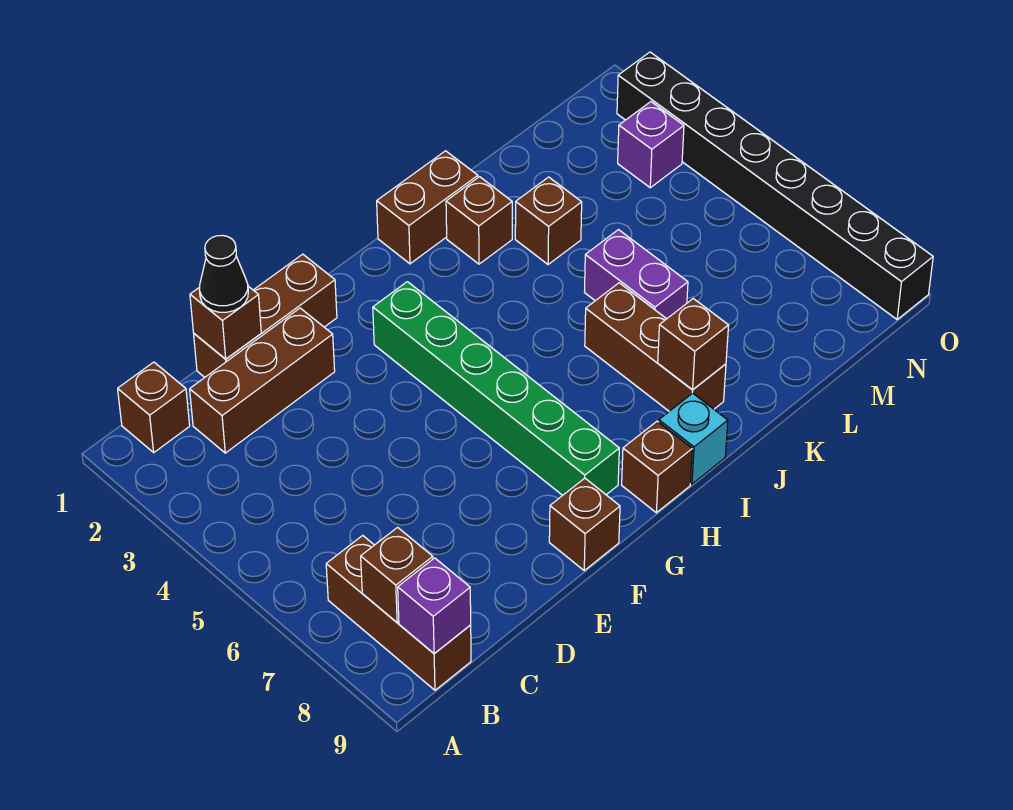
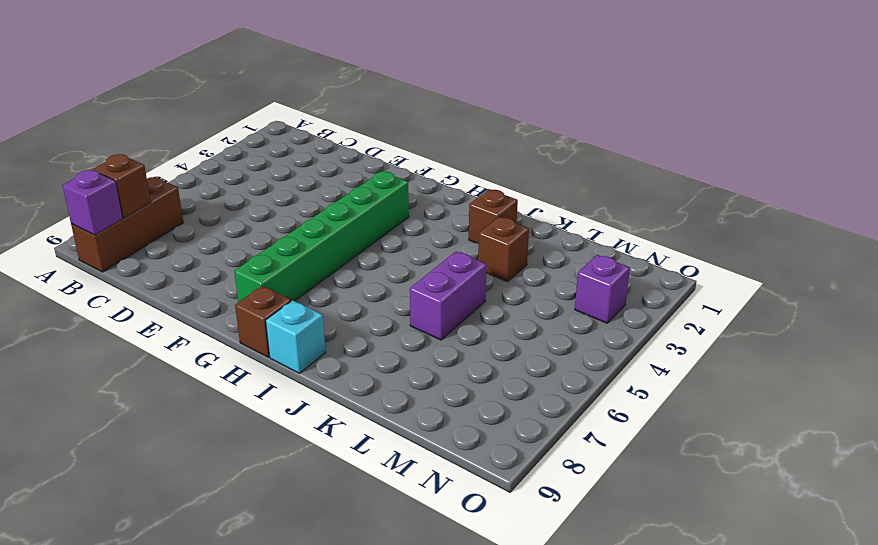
none -> brown 1x1 brick [118,362,190,452]
none -> brown 1x3 brick [190,308,335,453]
none -> brown 1x3 brick [194,254,337,377]

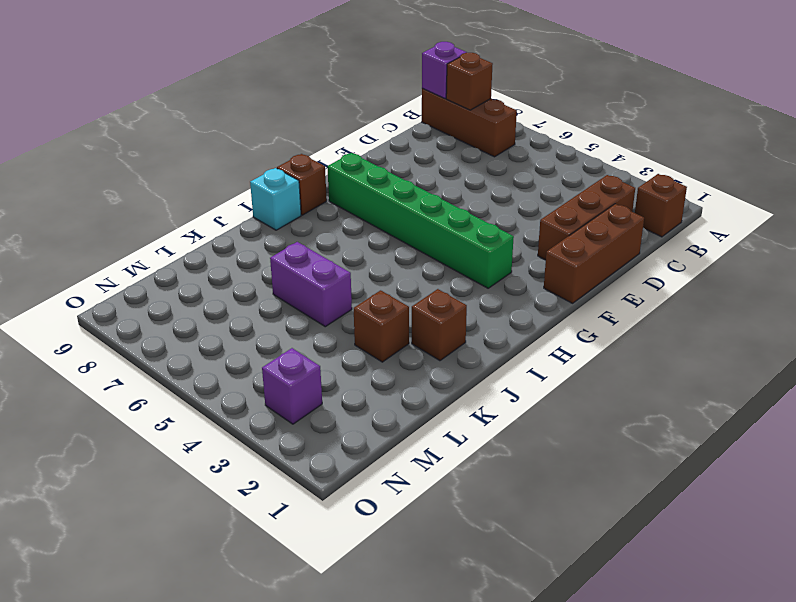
none -> brown 1x1 brick [549,478,620,570]
none -> brown 1x2 brick [377,151,478,264]
none -> brown 1x3 brick [585,283,726,411]

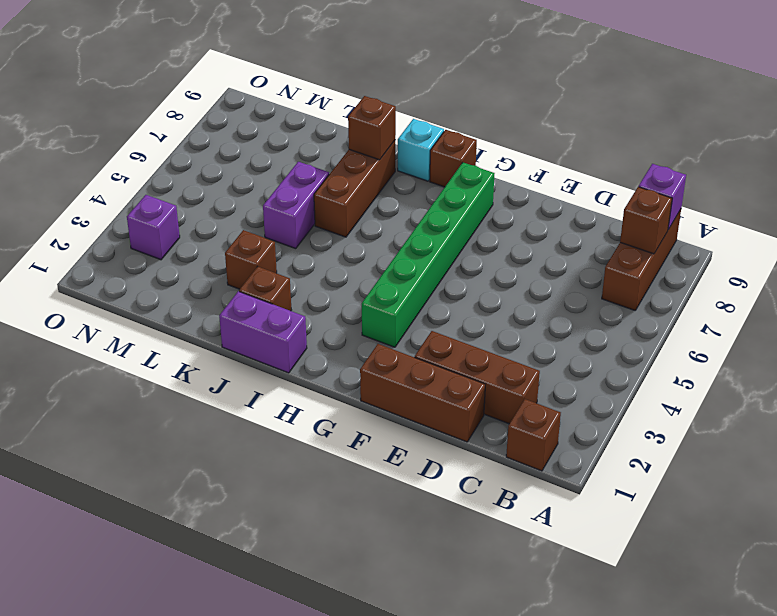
purple 1x2 brick [219,291,307,373] -> brown 1x2 brick [377,151,478,264]
none -> brown 1x1 brick [549,478,620,570]
none -> black 1x8 brick [617,52,933,319]
none -> brown 1x1 brick [190,286,261,359]

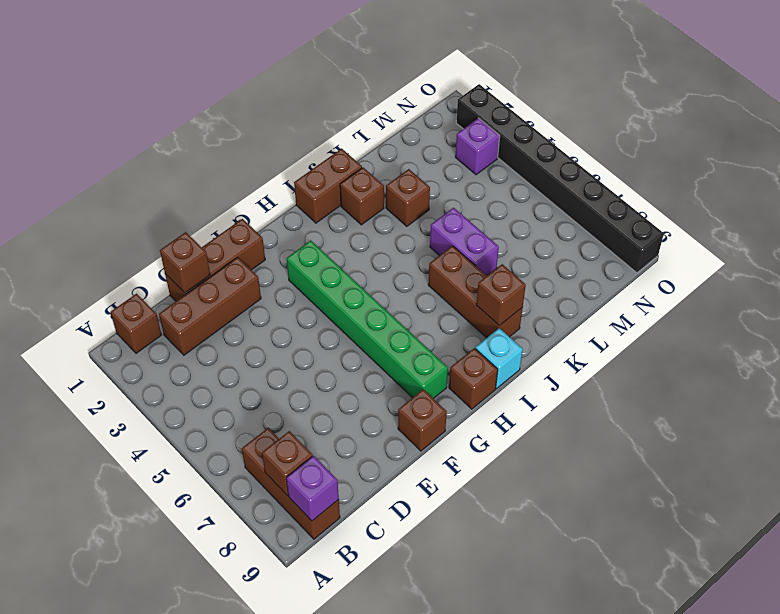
none -> black 1x1 cone [199,235,248,312]

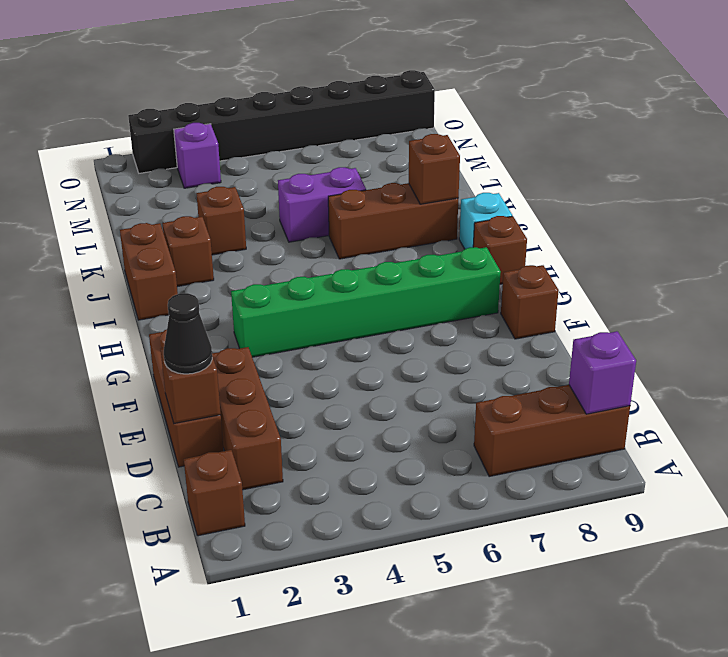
none -> brown 1x1 brick [361,527,433,622]

